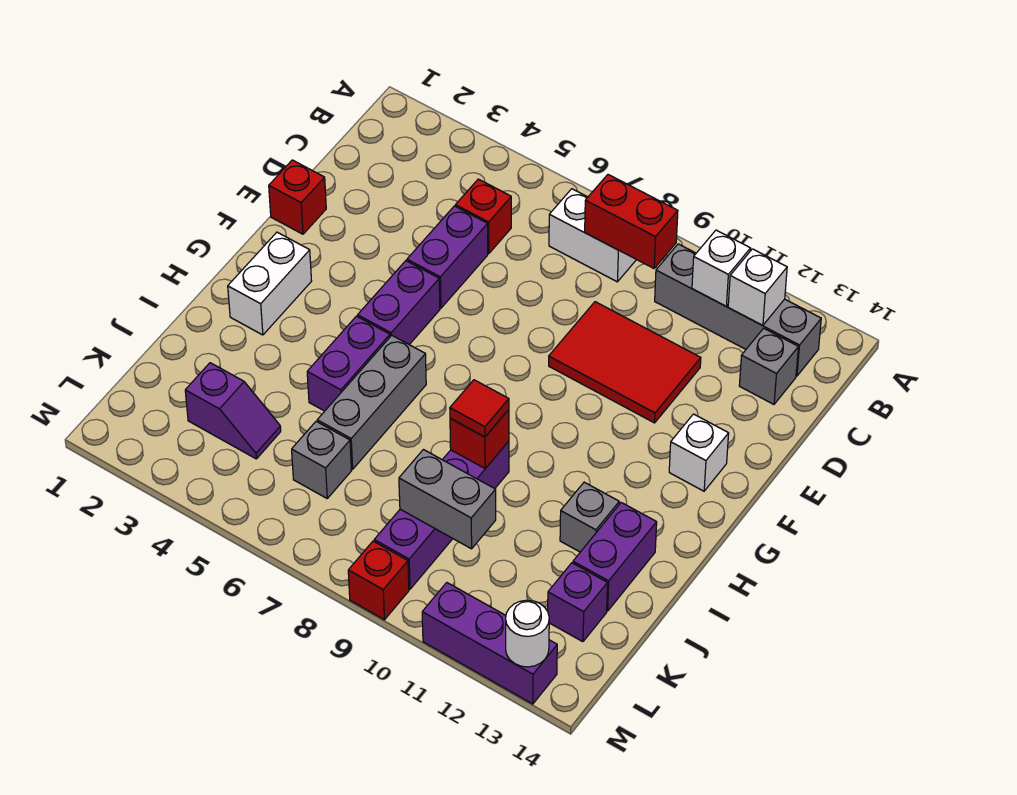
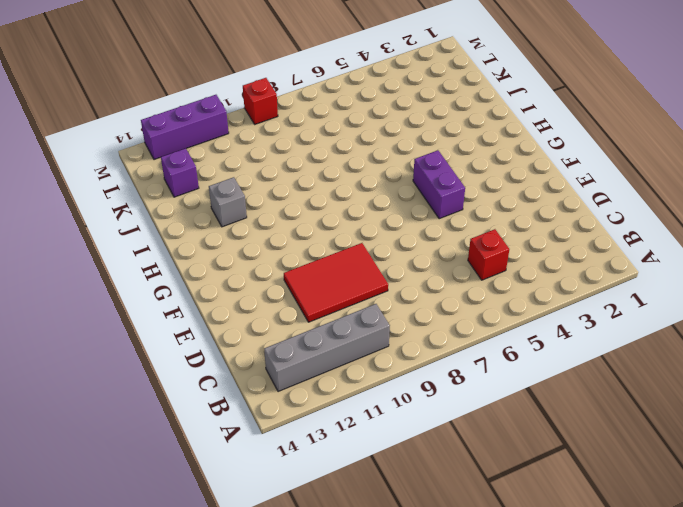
none -> white 1x2 brick [549,189,636,282]
none -> grey 1x1 brick [739,328,798,404]
none -> purple 1x2 brick [407,206,488,308]

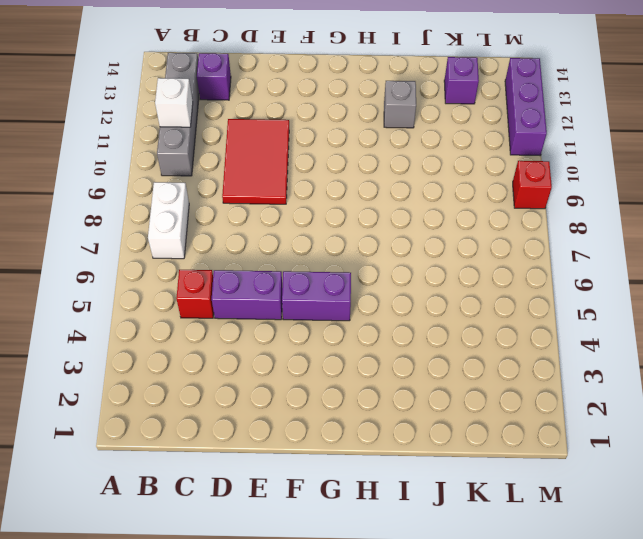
purple 1x1 brick [197,53,231,100] -> grey 1x1 brick [739,328,798,404]
none -> red 1x1 brick [269,160,326,234]
none -> white 1x1 brick [669,414,729,491]
none -> white 1x2 brick [228,232,311,335]

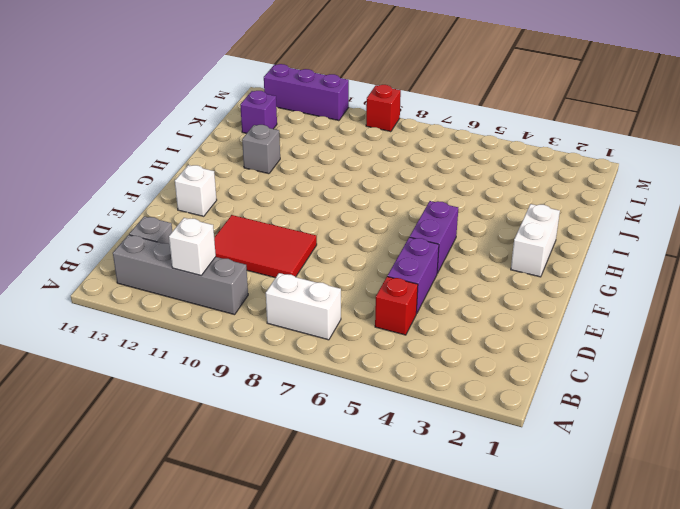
none -> red 1x1 brick [269,160,326,234]
none -> purple 1x2 brick [307,316,390,411]
none -> grey 1x3 brick [317,335,426,469]

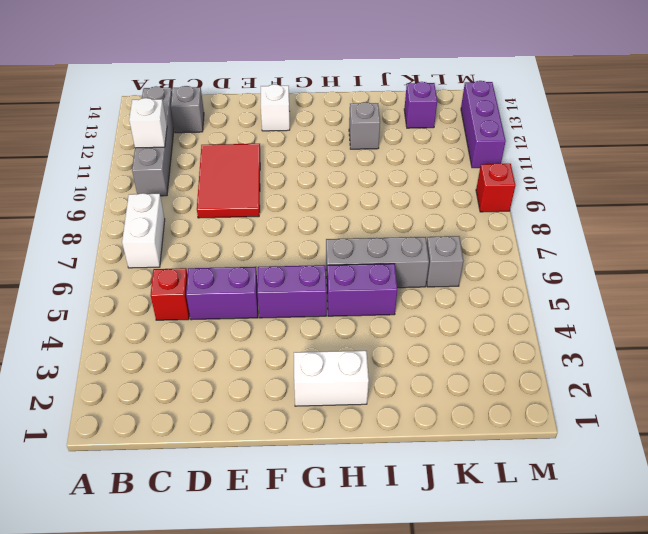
none -> red 1x1 brick [269,160,326,234]
none -> purple 1x4 brick [374,441,509,589]
none -> purple 1x2 brick [573,503,657,611]

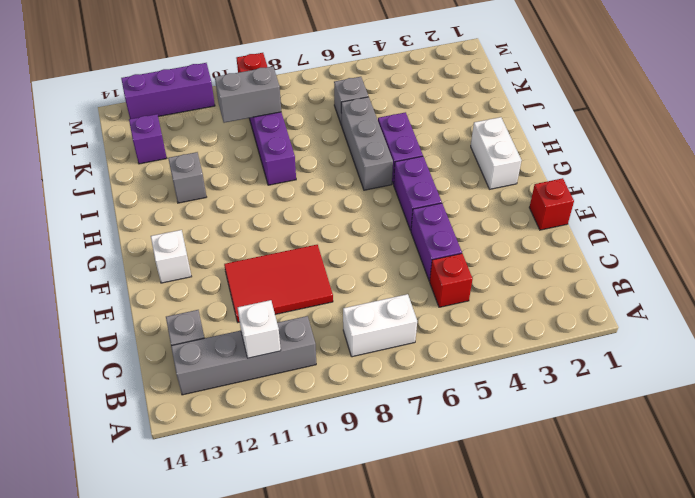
none -> purple 1x2 brick [573,503,657,611]
none -> purple 1x2 slope [185,363,281,459]
none -> red 1x2 brick [585,175,678,268]

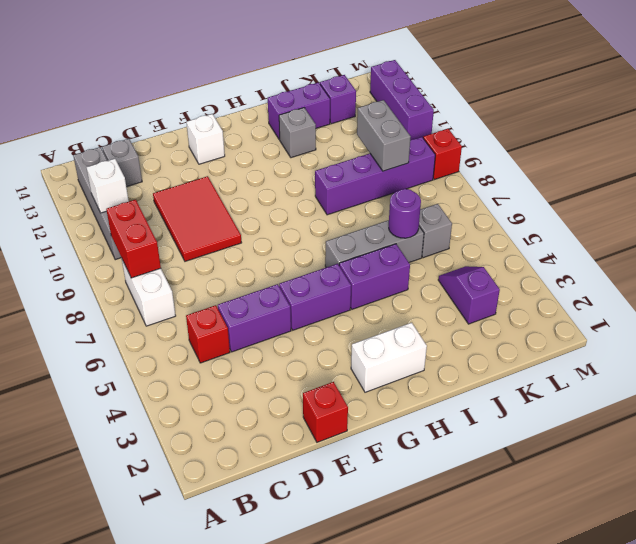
purple 1x1 round brick [389,189,421,238] -> none
none -> white 1x1 brick [728,249,787,326]
none -> red 1x1 brick [450,410,509,468]
none -> white 1x1 round brick [506,600,549,667]

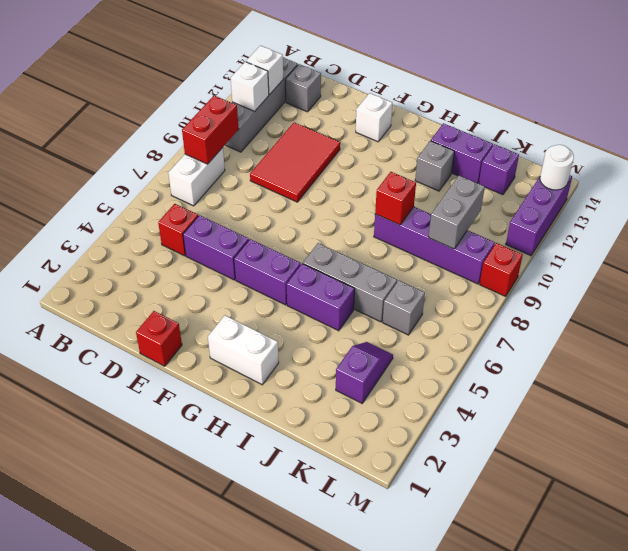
none -> red 1x1 tile [450,380,509,437]

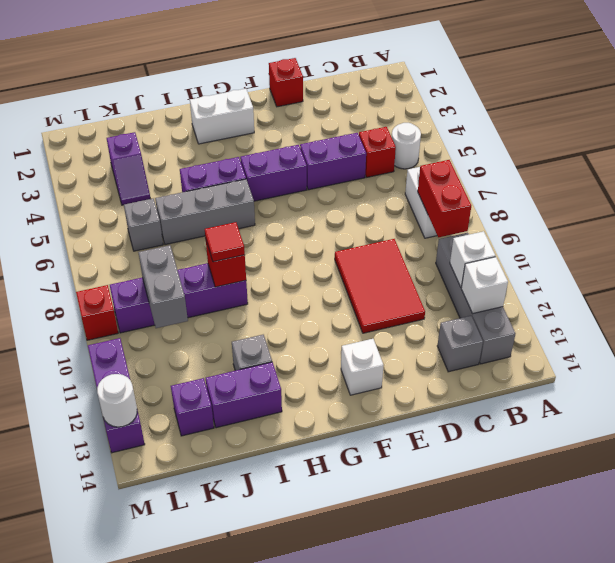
white 1x1 round brick [392,123,421,169] -> none

